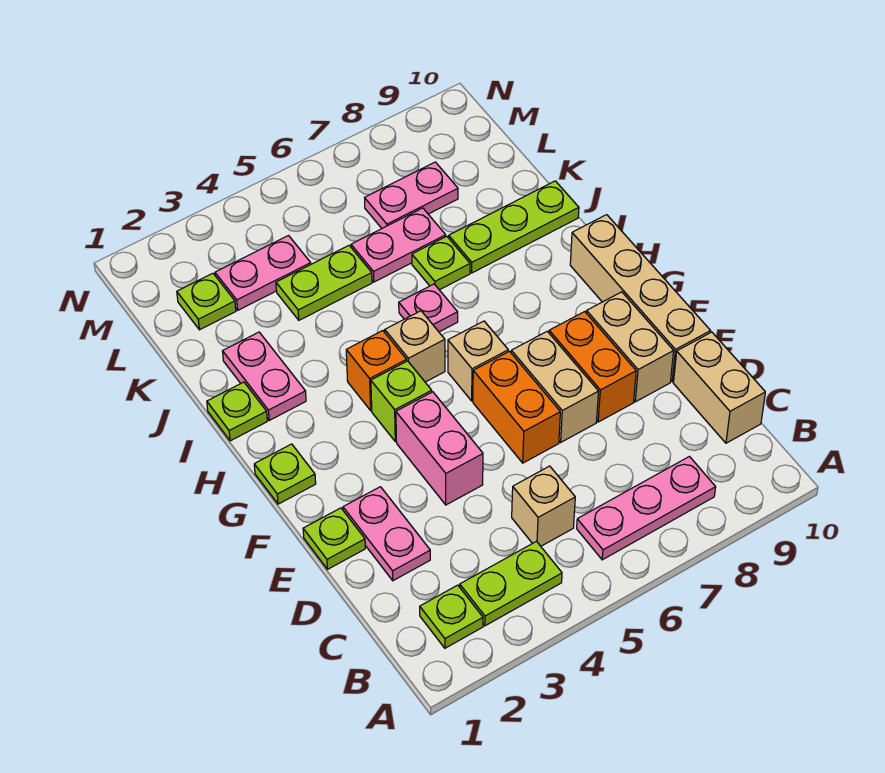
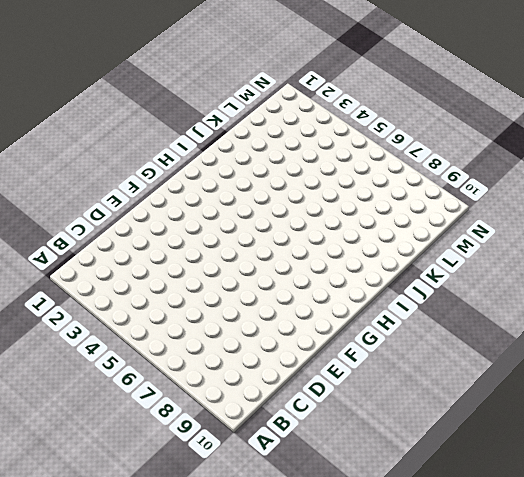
none -> lime 1x1 plate [420,585,483,648]
none -> lime 1x2 plate [460,542,562,626]
none -> pink 1x3 plate [577,457,716,560]

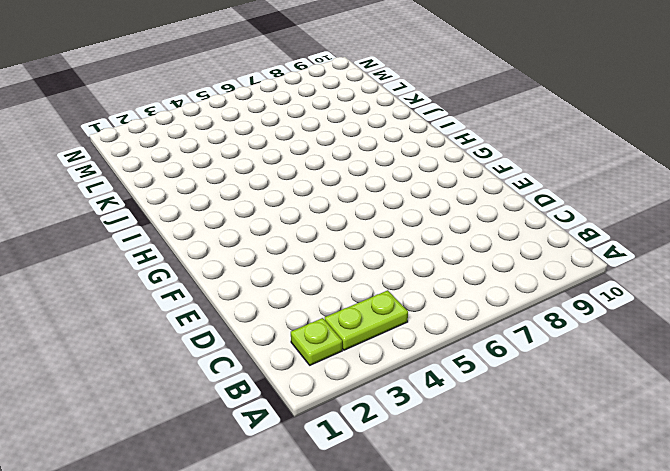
none -> pink 1x3 plate [577,457,716,560]
none -> tan 1x1 brick [512,466,575,546]
none -> tan 1x2 brick [673,332,765,443]

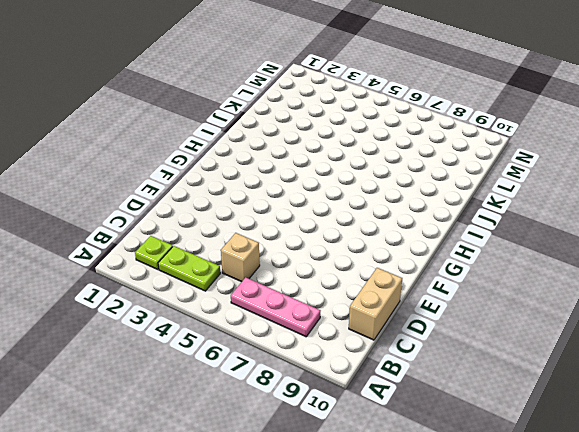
none -> pink 1x2 plate [343,487,430,581]
none -> lime 1x1 plate [303,508,365,569]
none -> pink 1x2 brick [396,392,483,505]

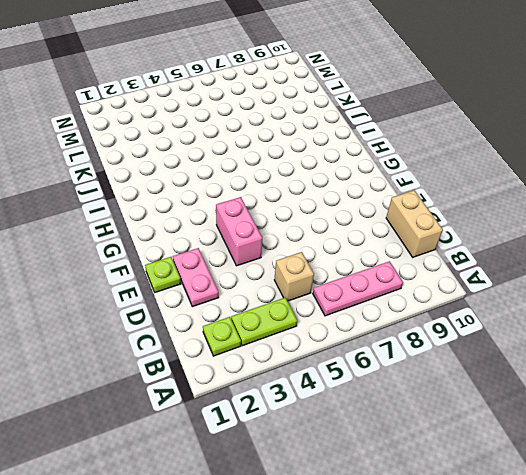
none -> orange 1x2 brick [473,351,560,463]
none -> tan 1x2 brick [511,331,599,442]
none -> orange 1x2 brick [549,312,636,422]

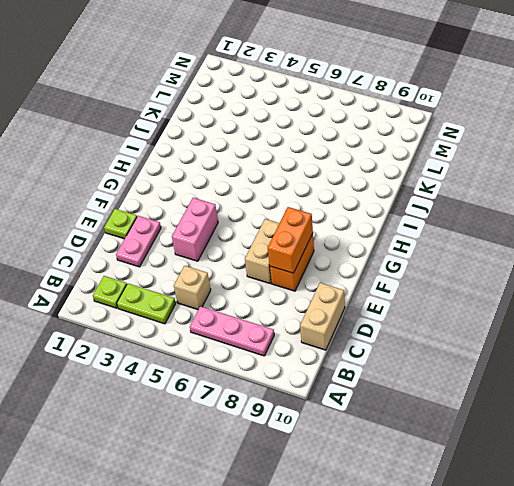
orange 1x2 brick [268,207,313,273] -> orange 1x2 brick moved to [473,351,560,463]
none -> tan 1x2 brick [586,292,674,402]
none -> tan 1x4 brick [570,215,710,382]
none -> lime 1x1 plate [254,444,316,504]

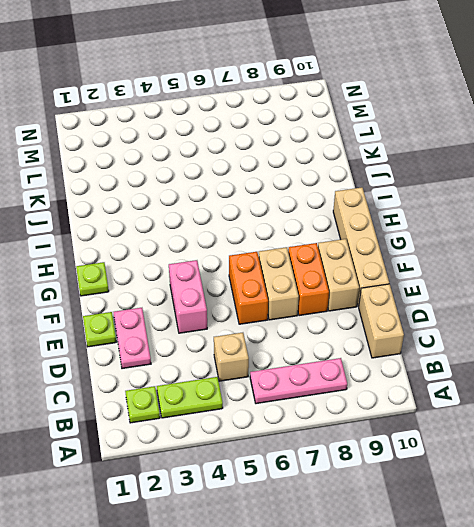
none -> lime 1x1 brick [371,361,432,442]
none -> tan 1x1 brick [448,321,508,401]
none -> orange 1x1 brick [346,331,407,410]

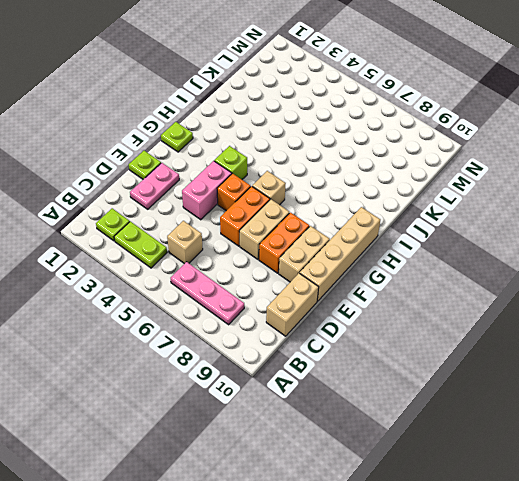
orange 1x1 brick [217,173,251,211] -> orange 1x1 brick moved to [346,331,407,410]
none -> tan 1x1 brick [385,311,445,382]
none -> lime 1x1 plate [207,382,267,441]
none -> pink 1x2 plate [223,332,306,420]

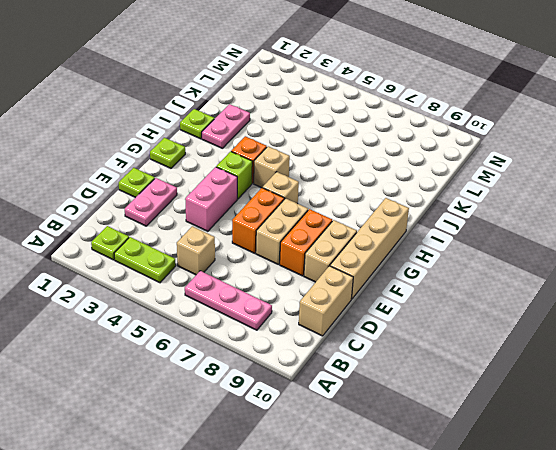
none -> pink 1x1 plate [399,284,458,332]
none -> lime 1x1 plate [412,236,470,290]
none -> lime 1x3 plate [449,181,579,273]

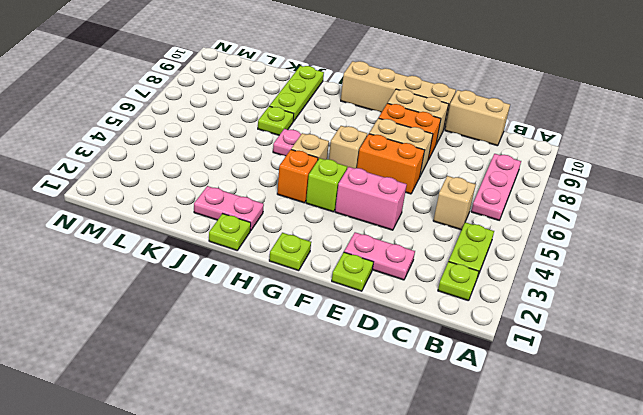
none -> lime 1x2 plate [276,246,372,320]
none -> pink 1x2 plate [351,208,446,282]
none -> lime 1x1 plate [177,273,236,330]

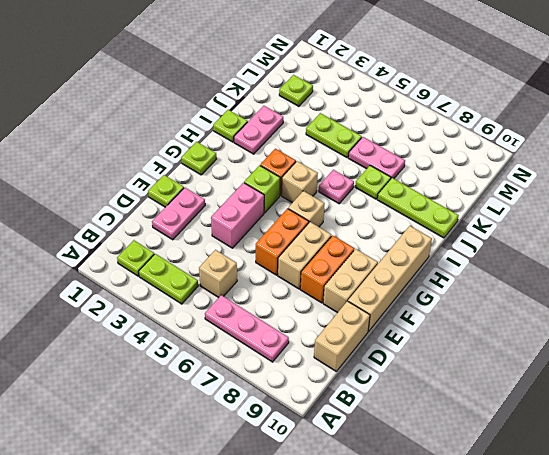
none -> pink 1x2 plate [215,236,311,310]
none -> pink 1x2 plate [365,162,458,228]

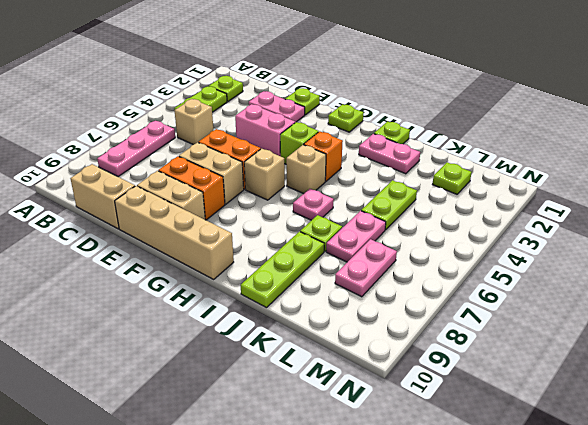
none -> pink 1x2 plate [215,236,311,310]

